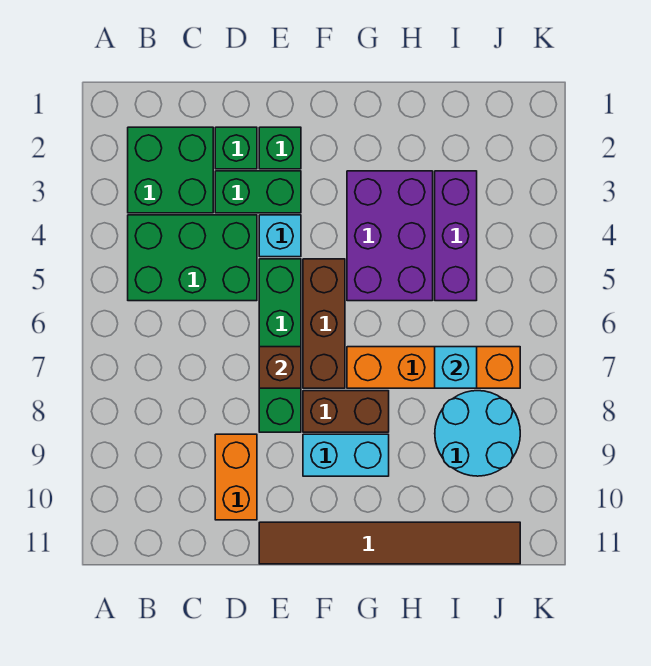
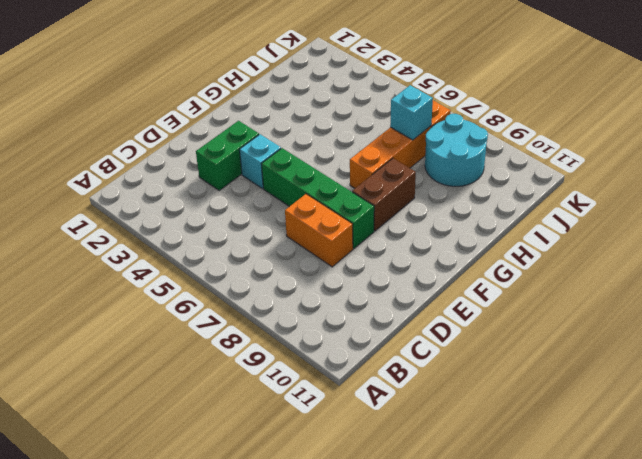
orange 1x2 brick [285,194,353,267] -> orange 1x2 brick moved to [215,434,257,520]
none -> green 2x2 brick [128,127,213,213]
none -> green 2x3 brick [128,215,257,301]
none -> green 1x1 brick [215,127,257,169]

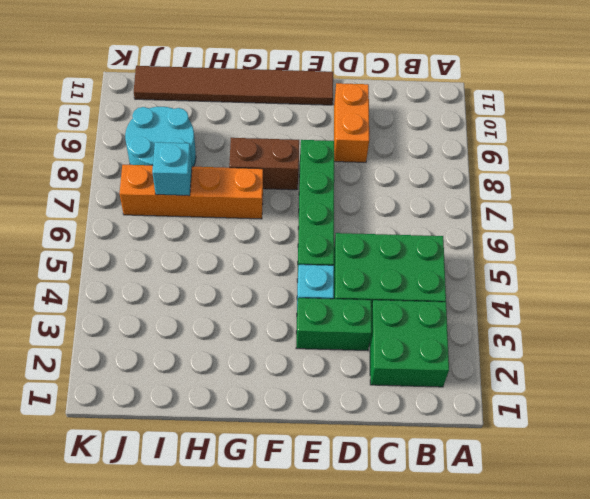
none -> green 1x1 brick [215,127,257,169]
none -> green 1x1 brick [259,127,301,169]
none -> brown 1x3 brick [303,259,345,388]

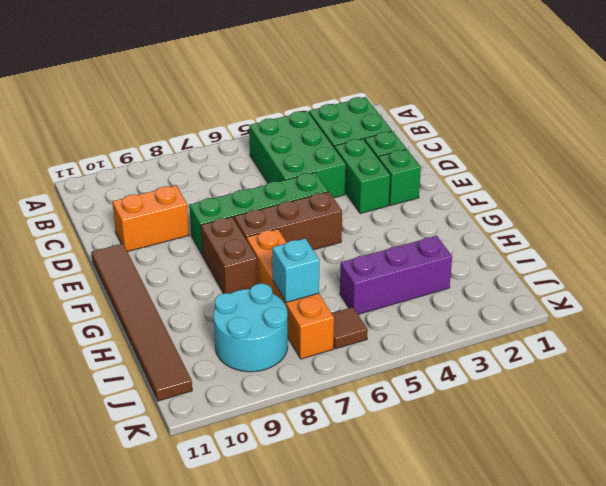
brown 1x1 tile [332,307,368,349] -> none
none -> cyan 1x1 brick [259,215,301,257]
none -> cyan 1x2 brick [303,434,389,476]
none -> purple 2x3 brick [347,171,433,301]

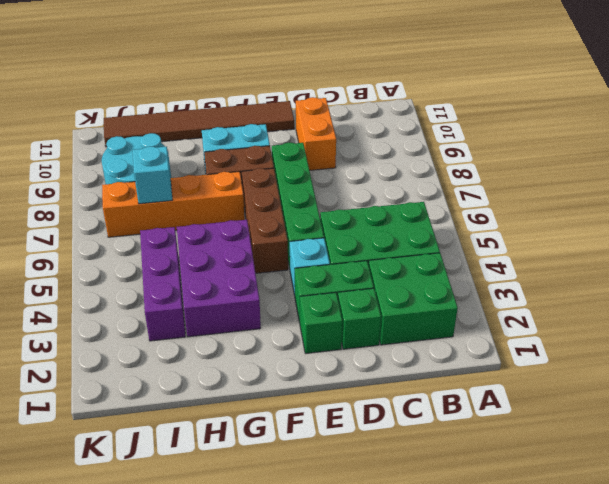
none -> brown 1x1 brick [259,347,301,388]

